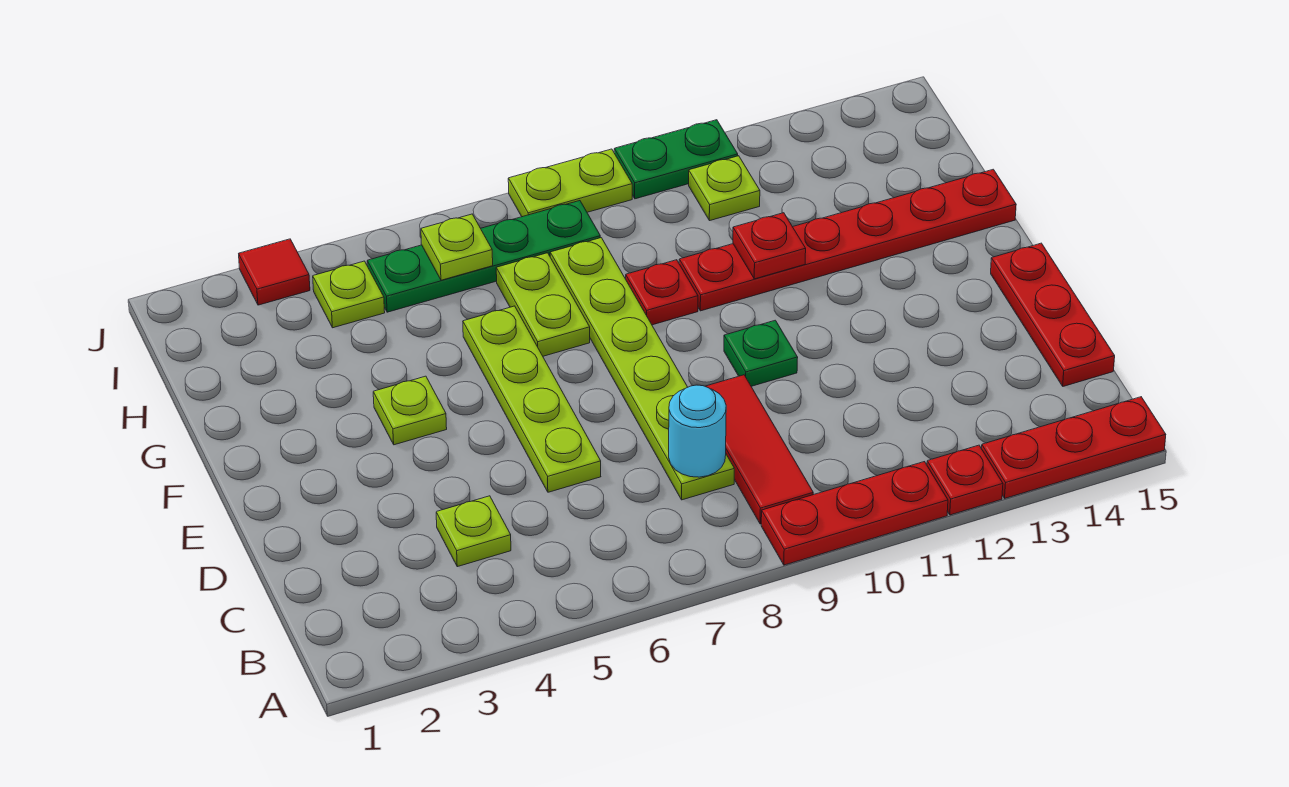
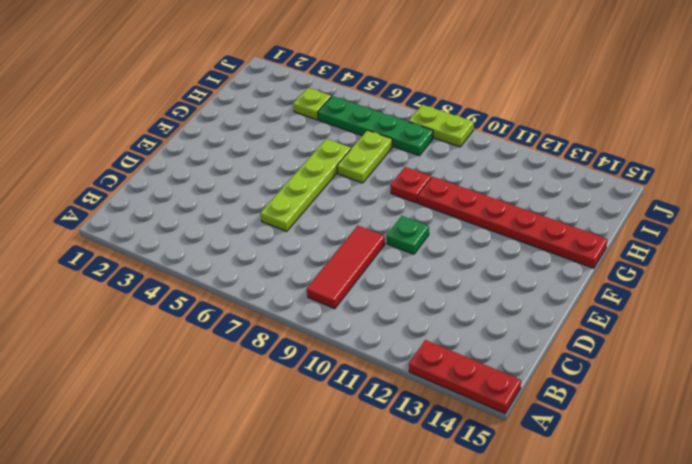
none -> red 1x3 plate [761,462,948,565]
none -> red 1x1 plate [927,445,1003,515]
none -> lime 1x1 plate [436,496,511,567]

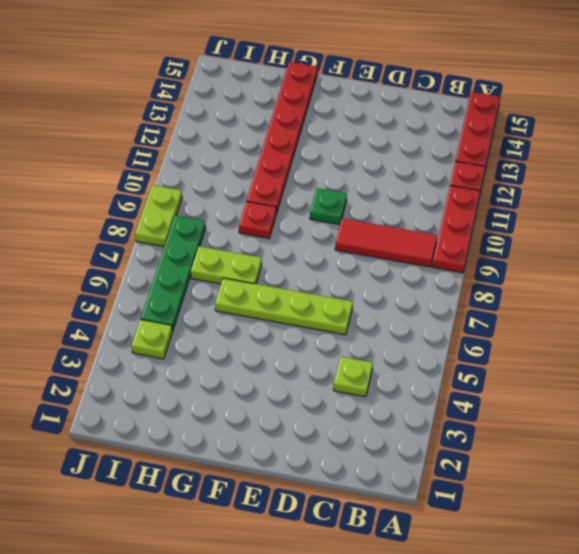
none -> lime 1x6 plate [550,238,734,500]
none -> red 1x3 plate [991,243,1115,386]
none -> lime 1x1 plate [373,376,447,445]

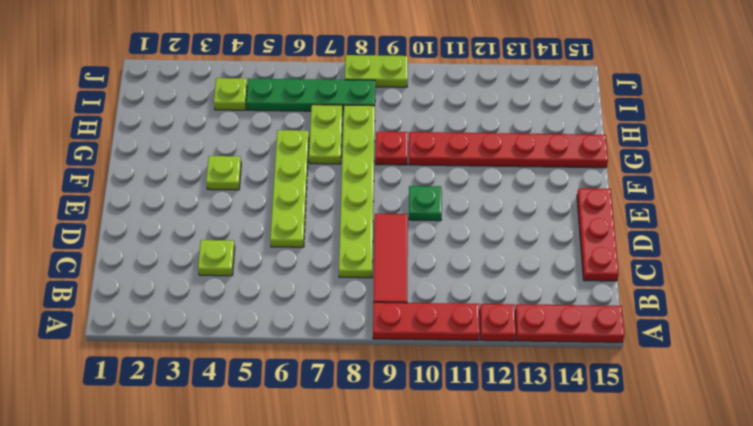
none -> lime 1x1 plate [689,156,760,221]
none -> red 1x1 tile [239,239,310,305]
none -> green 1x2 plate [614,120,738,199]

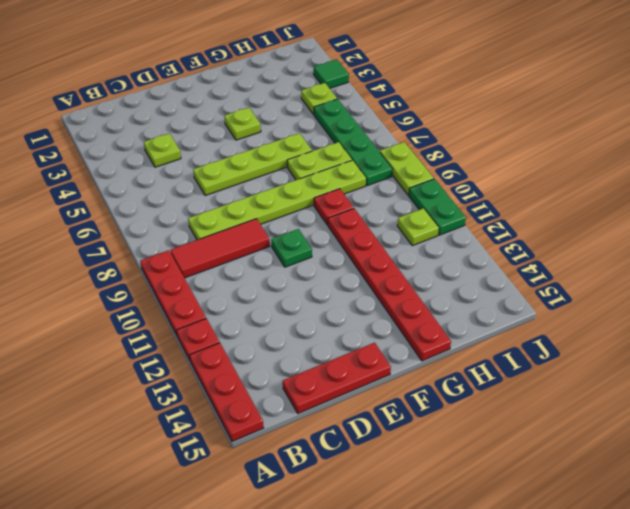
green 1x1 tile [314,59,349,88] -> red 1x1 tile [239,239,310,305]
none -> cyan 1x1 round brick [669,385,726,477]
none -> red 1x1 plate [733,213,806,279]
none -> lime 1x1 plate [421,214,493,280]

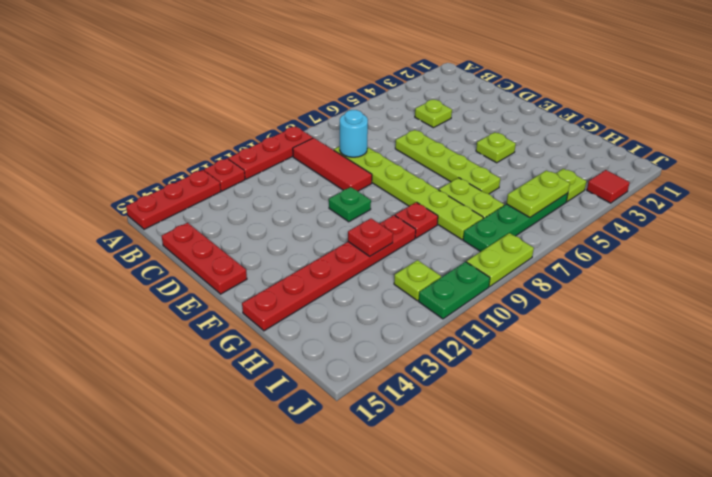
lime 1x2 plate [506,170,570,217] -> lime 1x1 plate [421,214,493,280]

